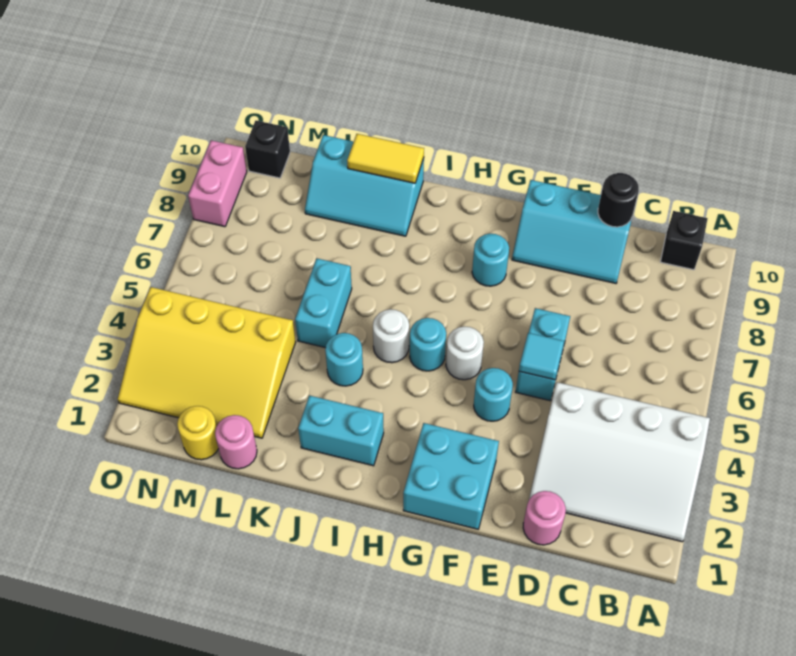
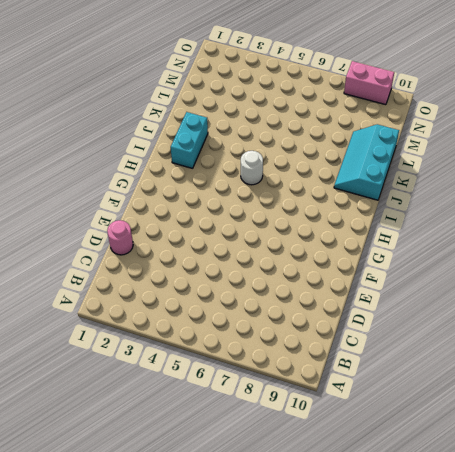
none -> white 3x4 slope [529,382,710,542]
none -> black 1x1 brick [660,211,708,270]
none -> cyan 2x3 slope [512,180,632,283]

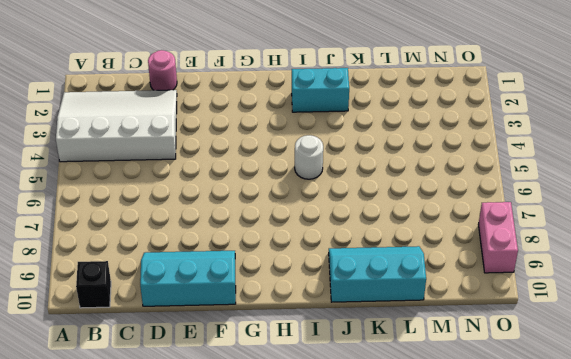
none -> cyan 1x2 brick [516,308,570,401]
none -> cyan 2x2 brick [403,423,499,529]
none -> cyan 1x1 round brick [474,368,513,421]

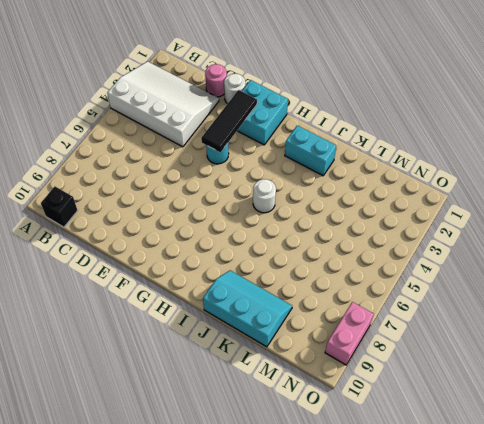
white 1x1 round brick [224,74,245,104] -> white 1x1 round brick moved to [446,327,484,380]
black 1x3 tile [201,90,257,152] -> none
none -> cyan 2x3 slope [512,180,632,283]
none -> cyan 1x2 brick [516,308,570,401]
none -> cyan 1x1 round brick [472,234,509,286]

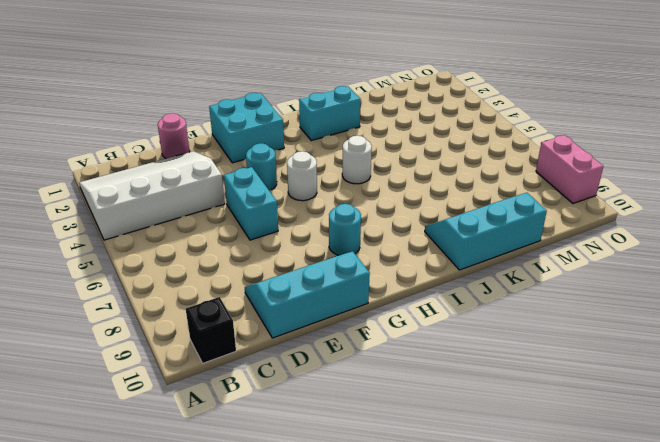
none -> cyan 1x1 round brick [410,318,446,371]
none -> cyan 1x1 round brick [325,333,363,386]
none -> cyan 1x2 brick [295,258,352,348]

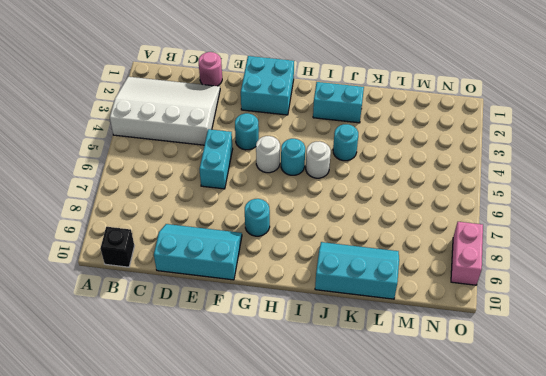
none -> cyan 1x2 brick [295,258,352,348]
none -> pink 1x1 round brick [215,415,257,469]
none -> yellow 3x4 slope [118,287,296,438]

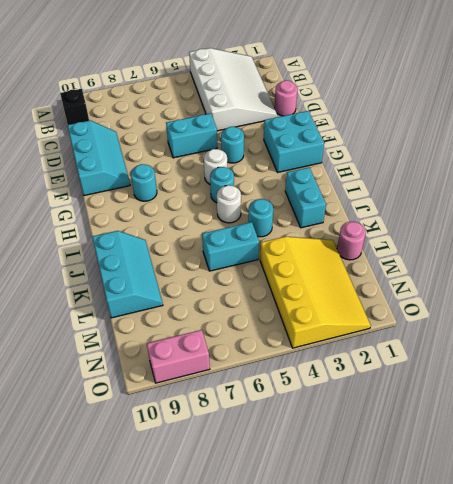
none -> yellow 1x1 round brick [177,406,219,460]
none -> black 1x1 brick [245,121,290,178]
none -> black 1x1 round brick [598,173,639,227]

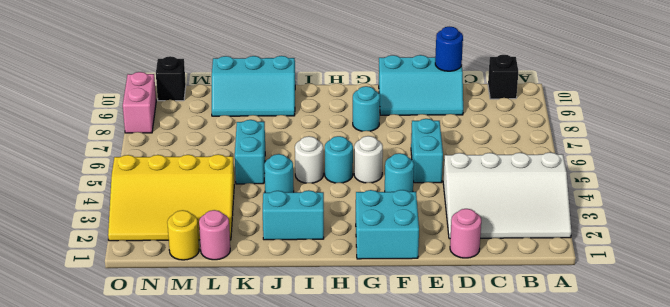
blue 1x1 round brick [435,27,463,71] -> black 1x1 round brick [598,173,639,227]
none -> cyan 1x1 tile [519,333,564,380]
none -> yellow 1x2 tile [347,134,424,183]

